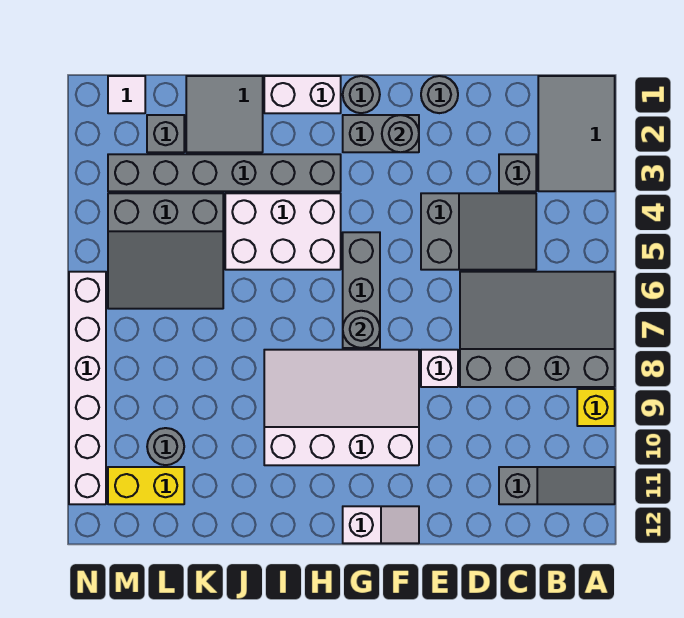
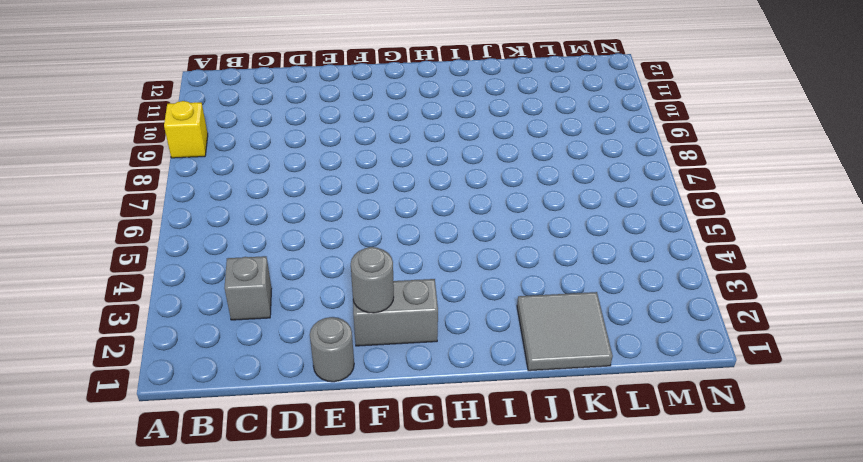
none -> grey 2x3 tile [538,76,615,191]
none -> grey 3x4 slope [460,272,615,387]
none -> grey 1x3 slope [499,467,615,504]

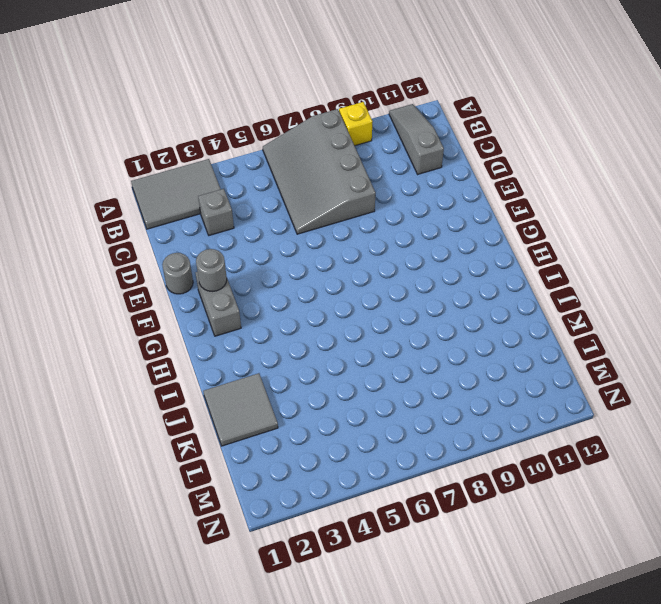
none -> grey 2x3 slope [421,193,536,270]
none -> white 1x1 brick [421,350,458,387]
none -> white 3x4 slope [264,350,419,465]

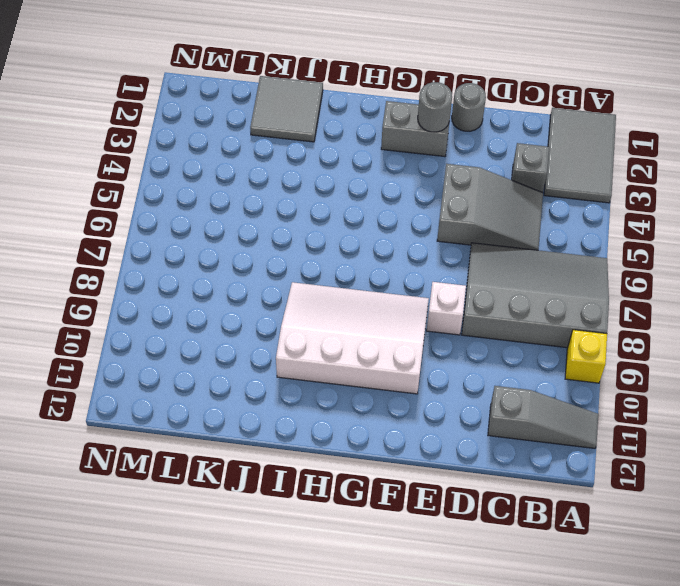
none -> white 1x2 slope [343,506,419,543]
none -> grey 1x1 round brick [343,76,380,113]
none -> grey 1x3 brick [343,232,380,348]

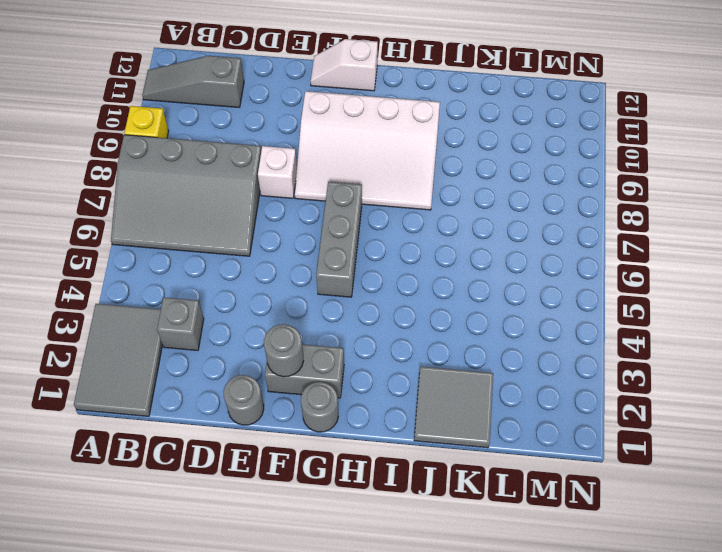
none -> grey 2x3 slope [421,193,536,270]
none -> white 1x2 brick [264,76,341,113]
none -> grey 1x6 brick [108,154,341,191]

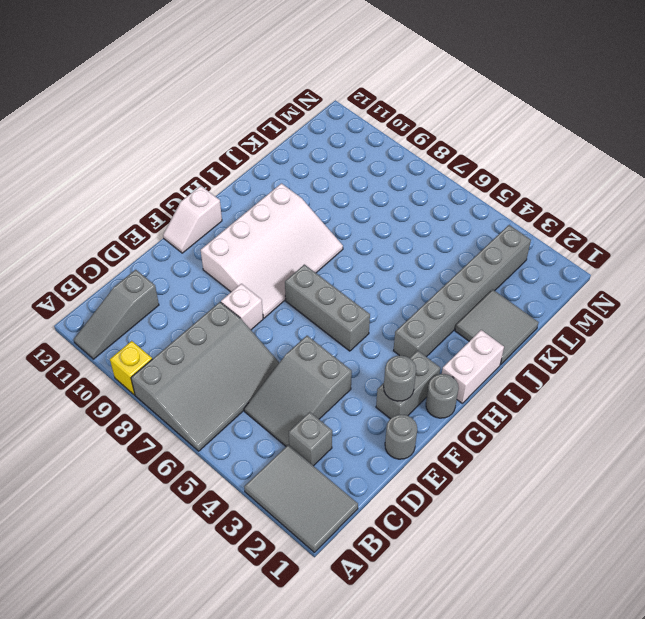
none -> white 2x3 brick [225,193,341,270]
none -> grey 3x3 slope [108,193,223,309]
none -> grey 1x1 brick [147,115,184,152]

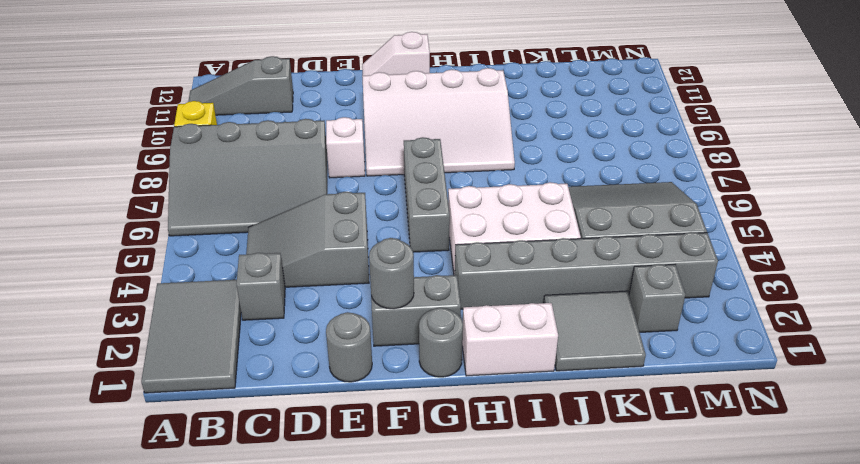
none -> grey 1x1 round brick [147,428,184,465]
none -> yellow 1x2 brick [108,467,184,504]
none -> white 1x1 tile [108,76,145,113]

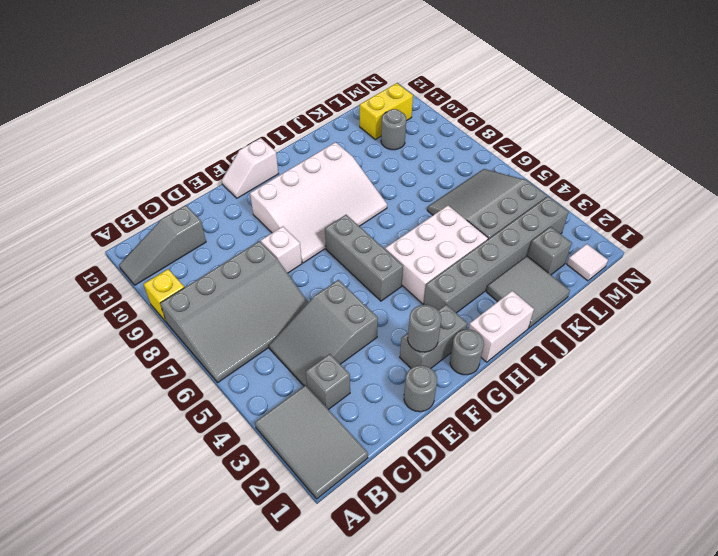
none -> white 1x6 brick [69,272,106,504]
none -> grey 1x1 round brick [343,311,380,348]

